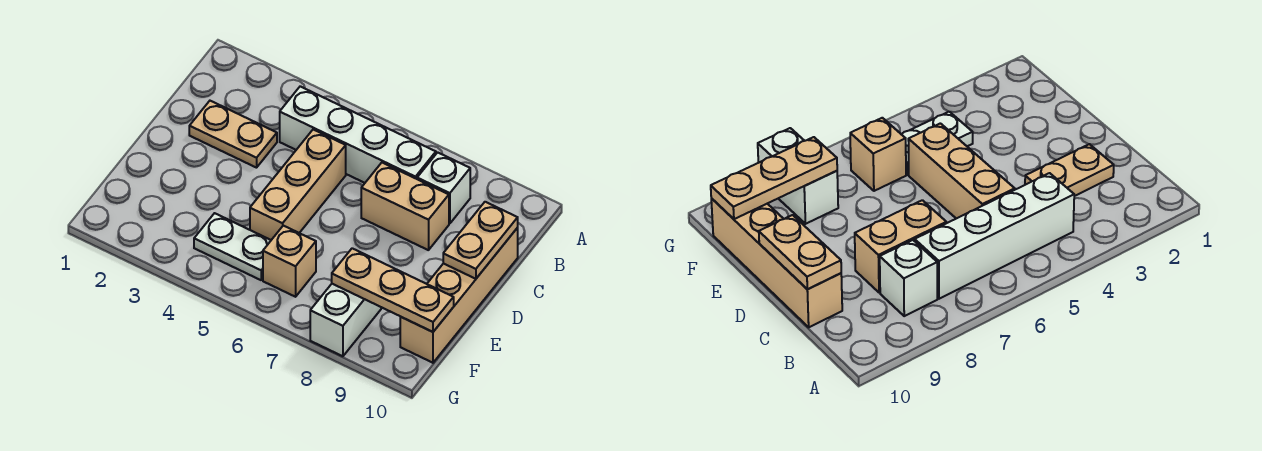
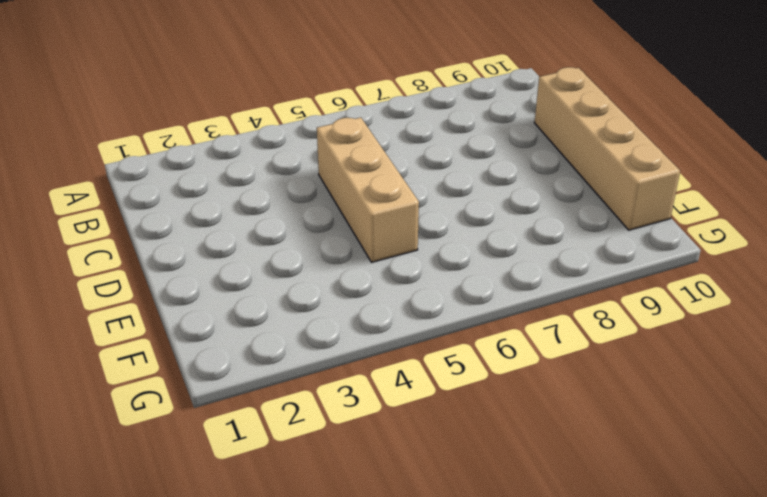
none -> white 1x4 brick [280,86,436,183]
none -> white 1x1 brick [417,152,470,224]

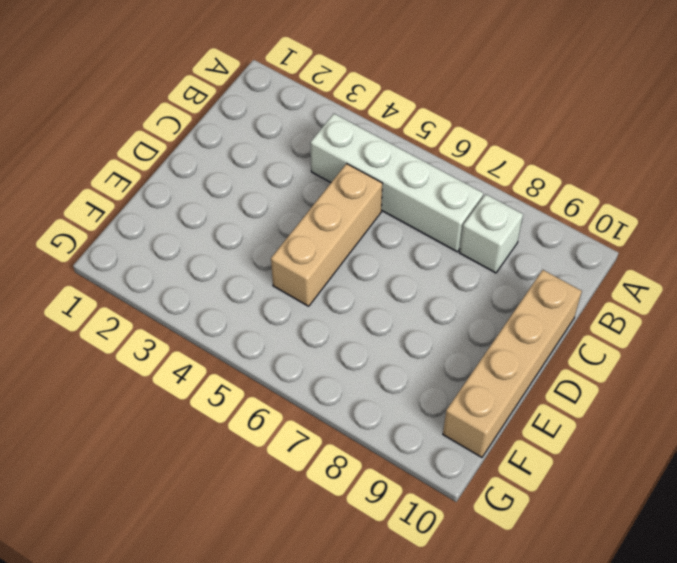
none -> tan 1x2 plate [189,101,277,168]
none -> tan 1x2 brick [361,163,449,250]

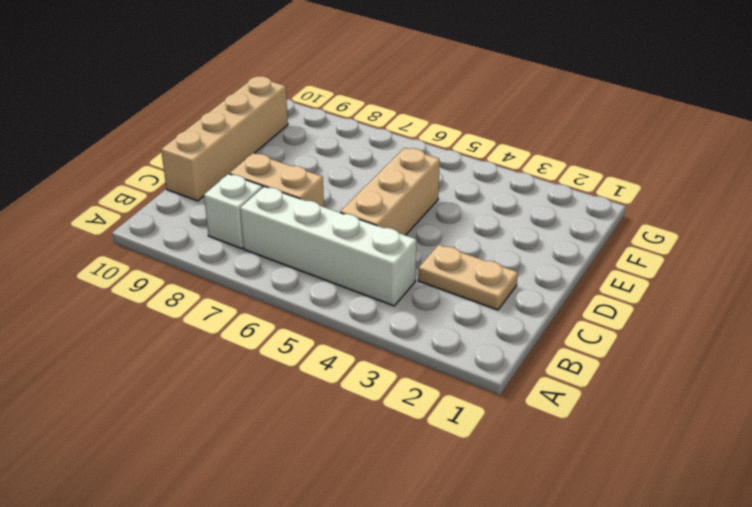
none -> white 1x2 plate [194,213,271,280]
none -> tan 1x1 brick [263,226,316,297]

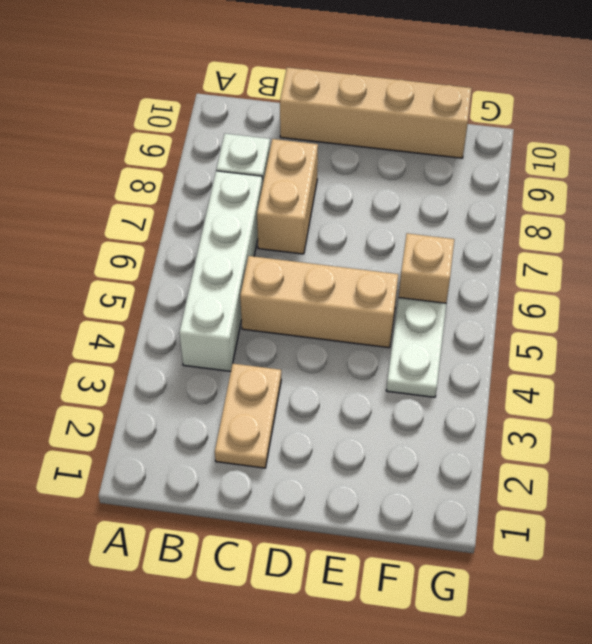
none -> white 1x2 brick [310,284,382,356]
none -> tan 1x2 plate [443,202,518,279]

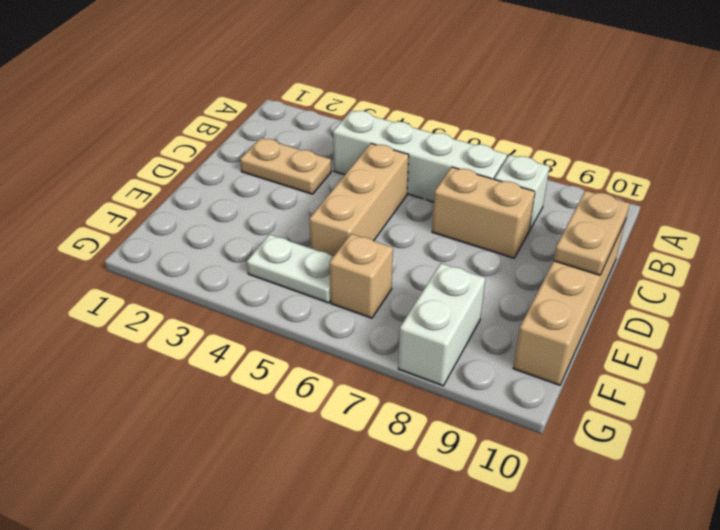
none -> tan 1x3 plate [332,248,454,332]

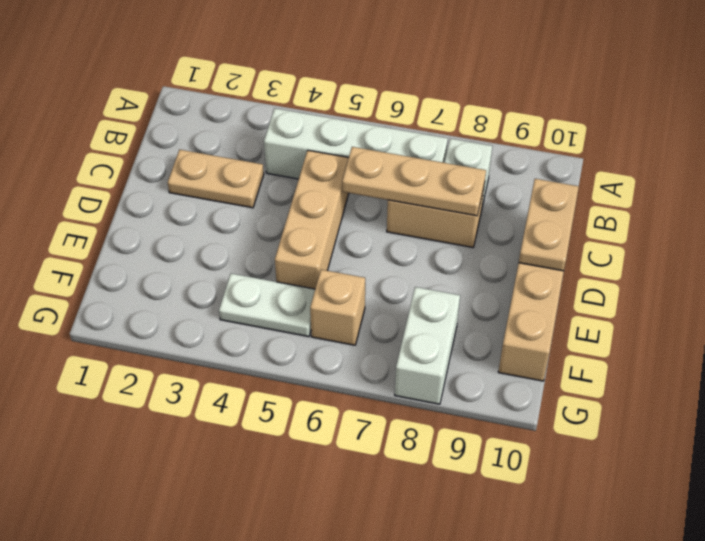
tan 1x3 plate [342,147,486,216] -> tan 1x3 plate moved to [332,248,454,332]

